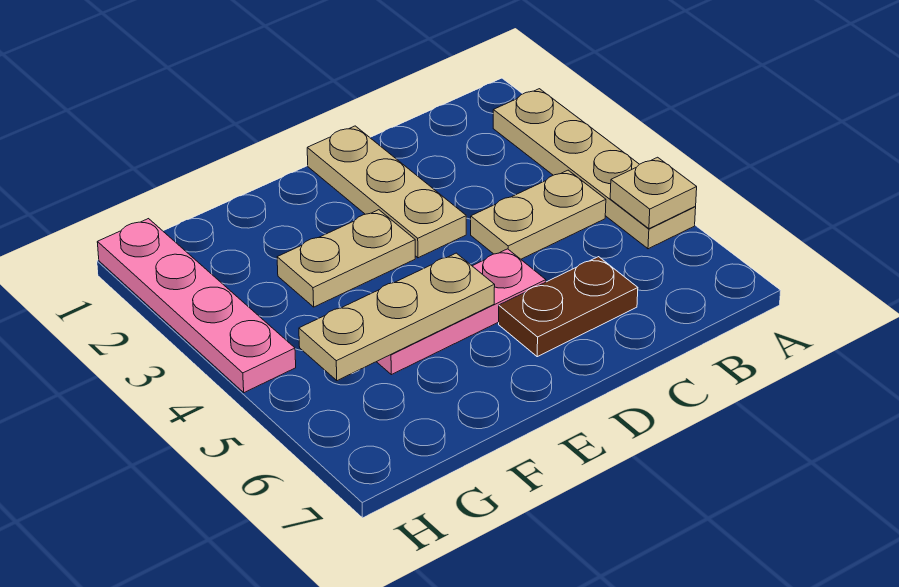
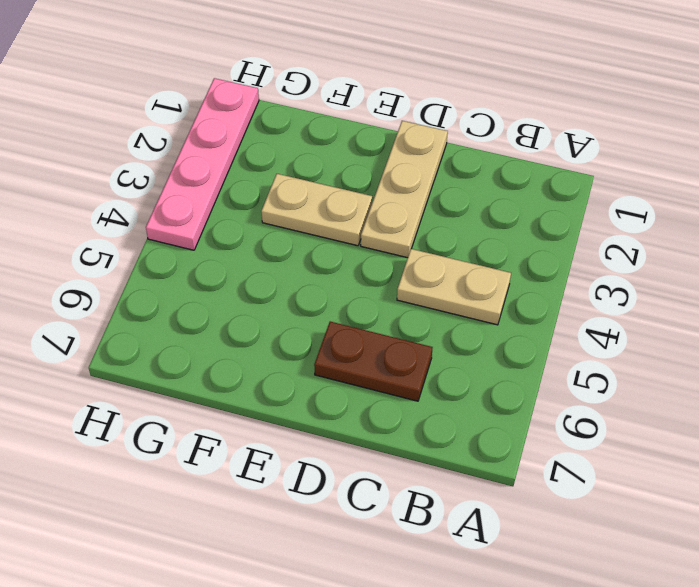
none -> tan 1x4 plate [493,89,696,249]
none -> pink 1x3 plate [377,249,546,375]

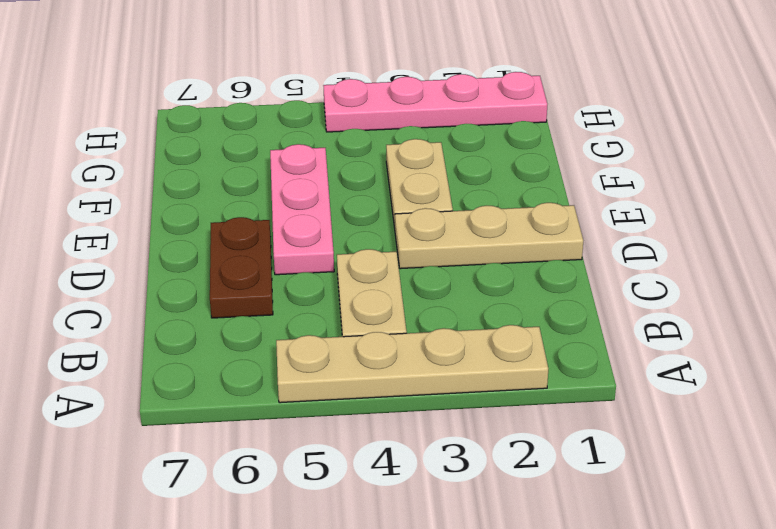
none -> tan 1x1 plate [610,157,697,229]
none -> tan 1x3 plate [299,253,495,381]

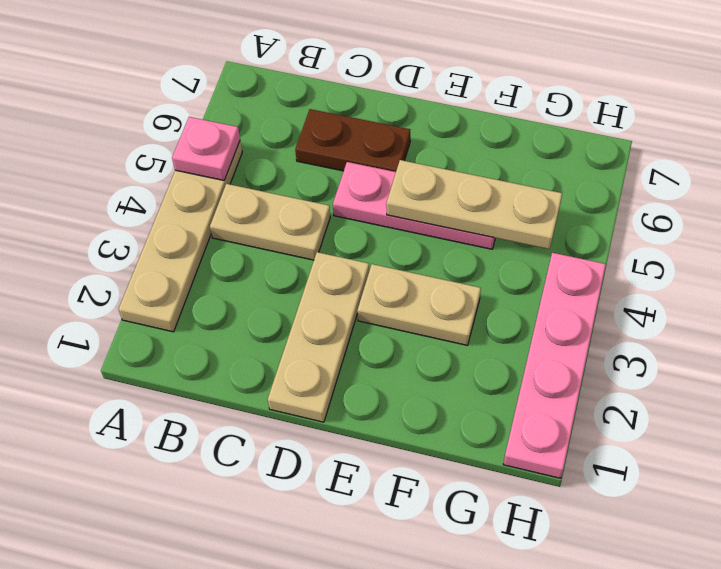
pink 1x1 plate [172,117,240,180] -> tan 1x1 plate [610,157,697,229]

